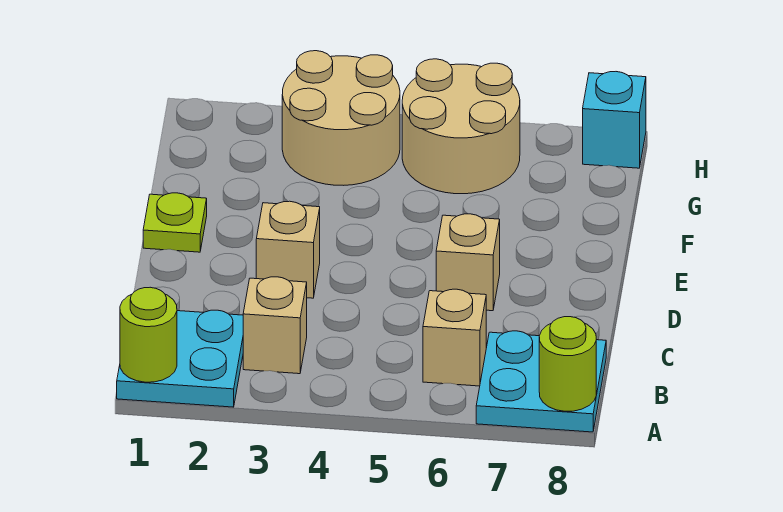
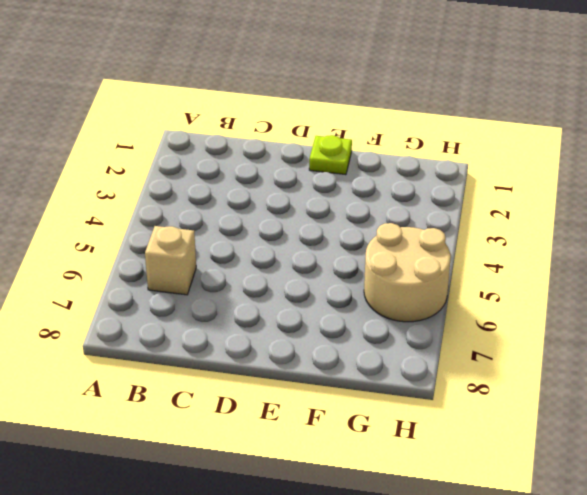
none -> cyan 2x2 plate [117,310,243,407]
none -> cyan 2x2 plate [476,331,606,432]
none -> tan 1x1 brick [243,277,307,374]

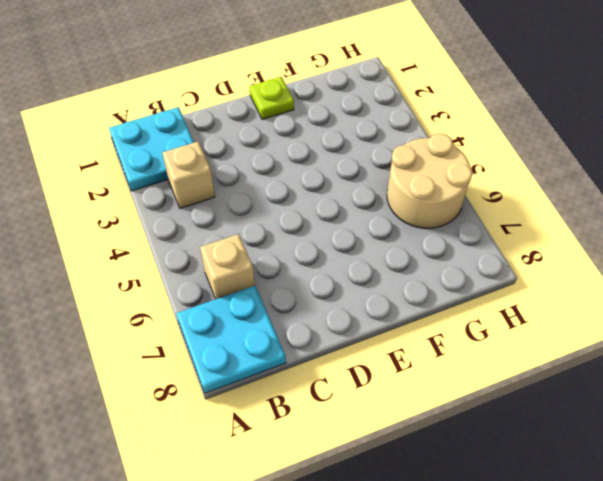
none -> tan 1x1 brick [256,201,320,298]
none -> tan 1x1 brick [436,214,500,311]
none -> tan 2x2 round brick [282,51,400,185]

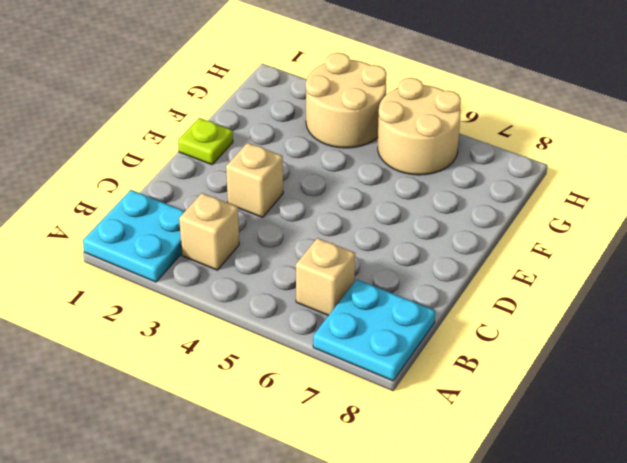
none -> tan 1x1 brick [436,214,500,311]
none -> cyan 1x1 brick [583,72,646,168]
none -> lime 1x1 round brick [120,287,177,382]

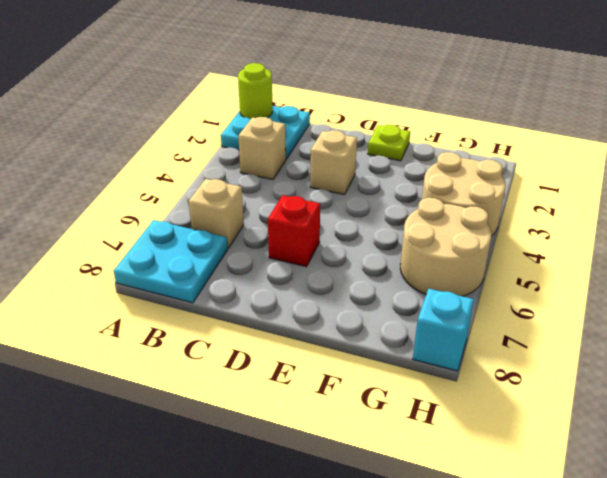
red 1x1 brick [268,195,320,267] -> tan 1x1 brick [436,214,500,311]
none -> lime 1x1 round brick [539,317,596,411]

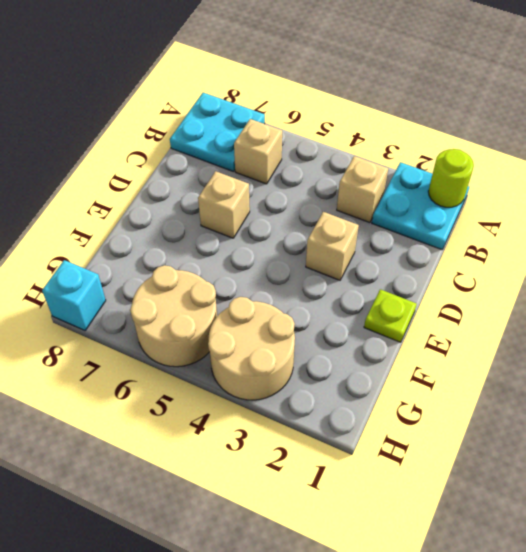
none -> lime 1x1 round brick [539,317,596,411]

